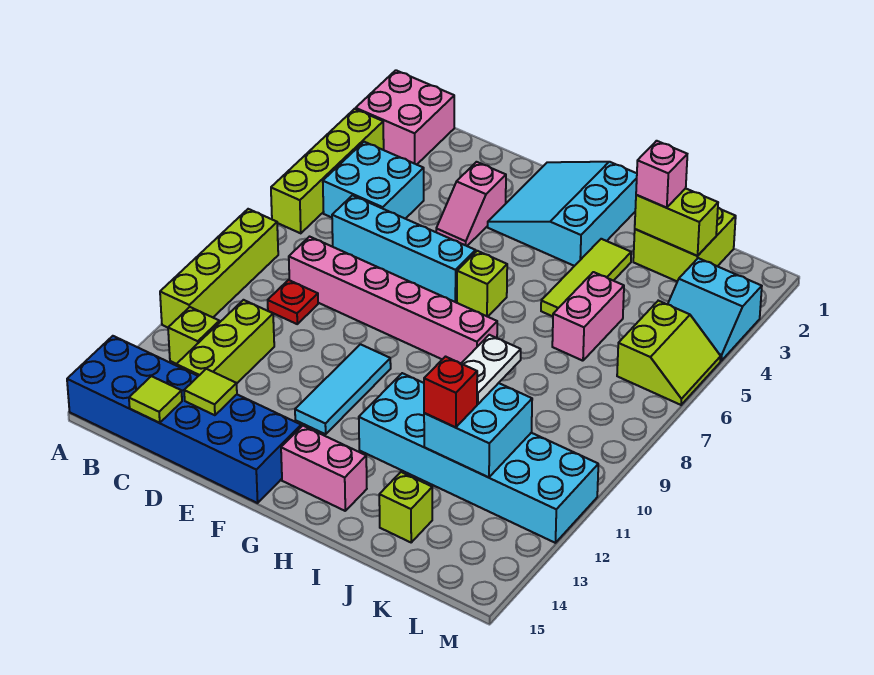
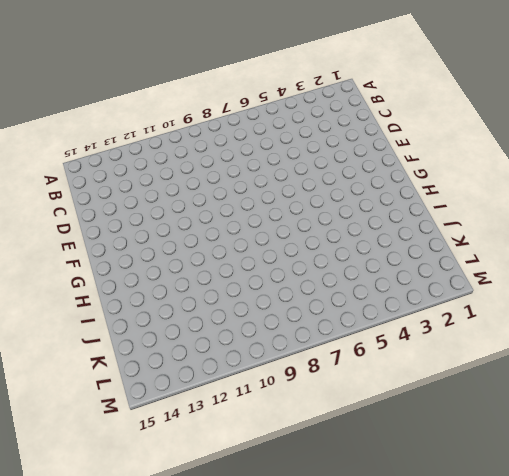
none -> pink 2x2 brick [356,70,454,165]
none -> lime 1x4 brick [271,109,384,233]
none -> lime 1x4 brick [160,209,278,327]

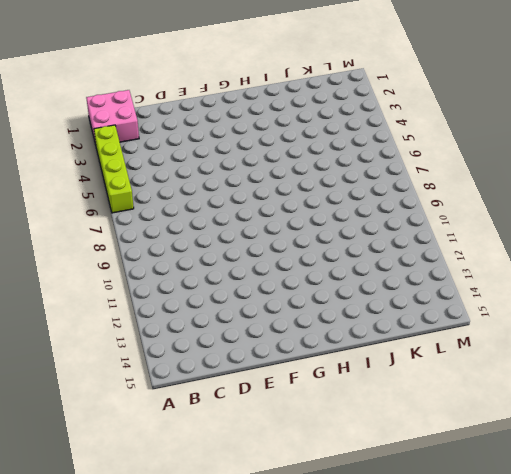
none -> lime 1x4 brick [160,209,278,327]
none -> blue 2x6 brick [67,336,301,503]
none -> cyan 2x2 brick [323,142,424,219]

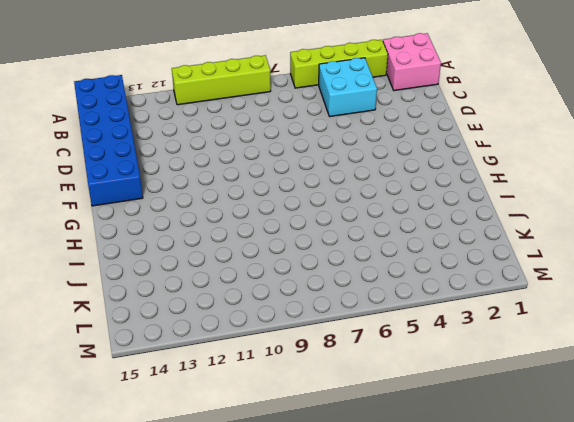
none -> lime 1x1 brick [168,307,220,364]
none -> cyan 1x4 brick [332,195,476,302]
none -> pink 1x6 brick [289,237,497,363]

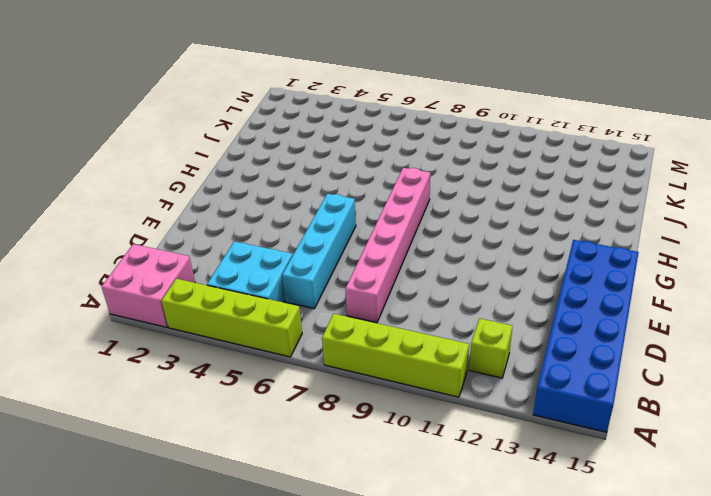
none -> red 1x1 plate [268,280,318,324]
none -> lime 1x3 brick [176,300,274,383]
none -> pink 1x2 slope [436,162,506,246]

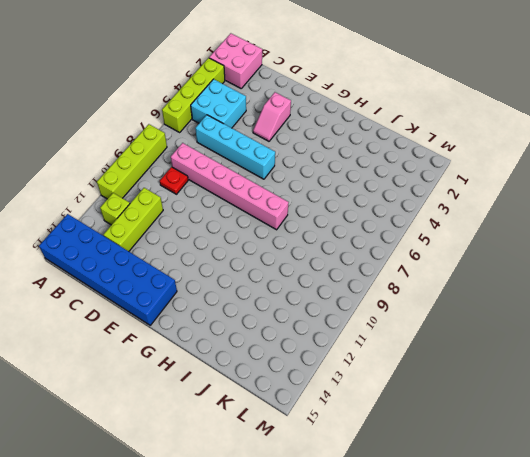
none -> cyan 3x3 slope [488,162,637,266]
none -> cyan 1x3 tile [295,344,391,434]
none -> lime 1x1 brick [457,251,507,317]

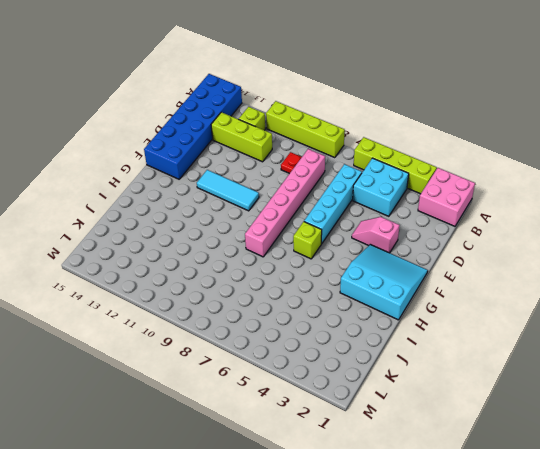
none -> pink 1x2 brick [281,426,367,511]
none -> cyan 2x6 brick [359,373,598,543]
none -> lime 1x3 tile [541,239,631,316]

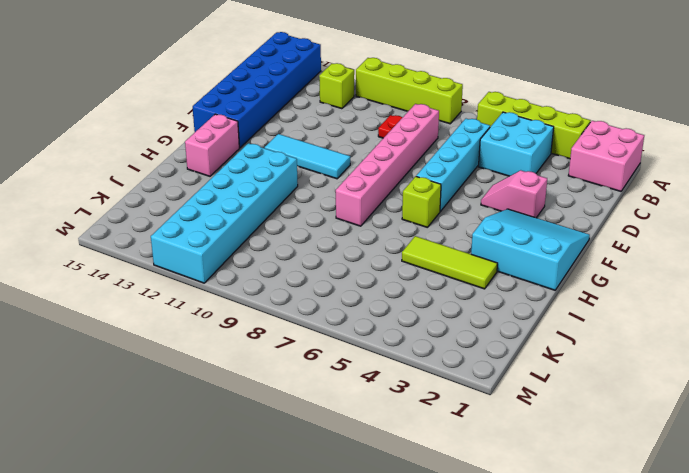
none -> lime 1x3 brick [176,300,274,383]
none -> lime 2x2 brick [633,208,736,281]
none -> pink 1x2 brick [552,272,624,361]

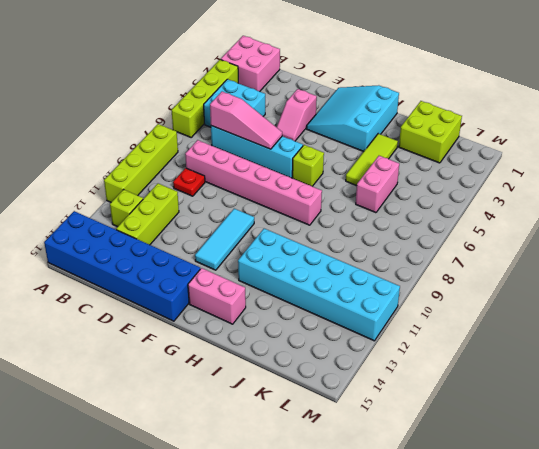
pink 1x3 slope [210,92,282,149] -> none
none -> lime 1x1 brick [379,472,432,542]
none -> cyan 2x2 slope [668,258,762,361]
none -> lime 2x2 slope [617,301,721,405]

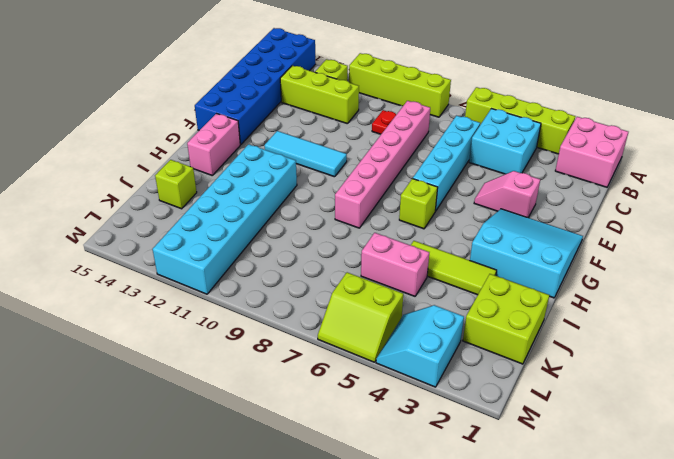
none -> lime 1x1 tile [129,376,182,423]
none -> lime 1x1 tile [184,369,237,415]
none -> lime 1x2 brick [635,188,718,256]

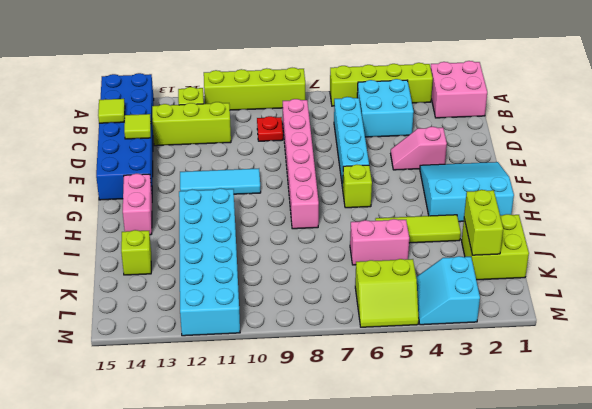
none -> cyan 2x2 brick [424,383,532,477]
none -> pink 1x1 brick [636,141,687,208]
none -> white 1x2 plate [461,335,521,404]

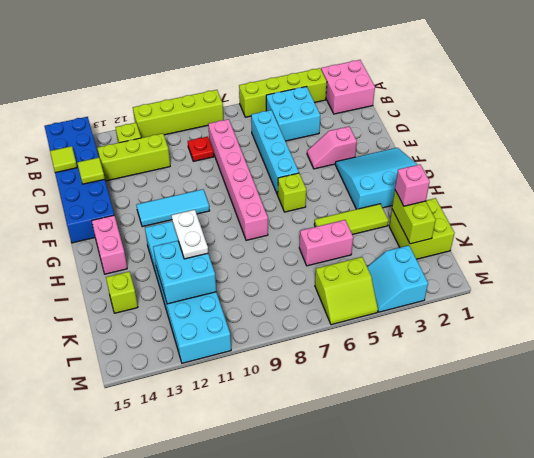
white 1x2 plate [172,210,208,259] -> white 1x2 plate turned to [461,335,521,404]
none -> red 1x1 brick [424,357,477,428]

